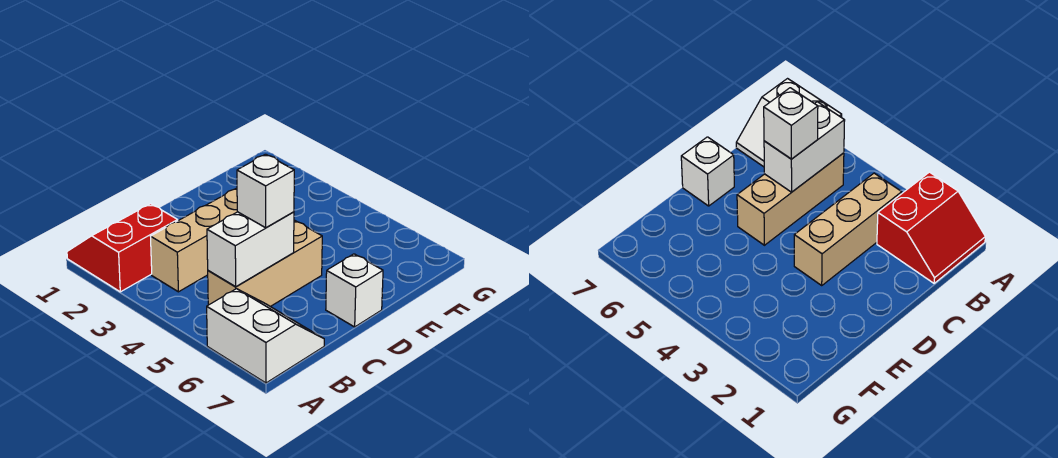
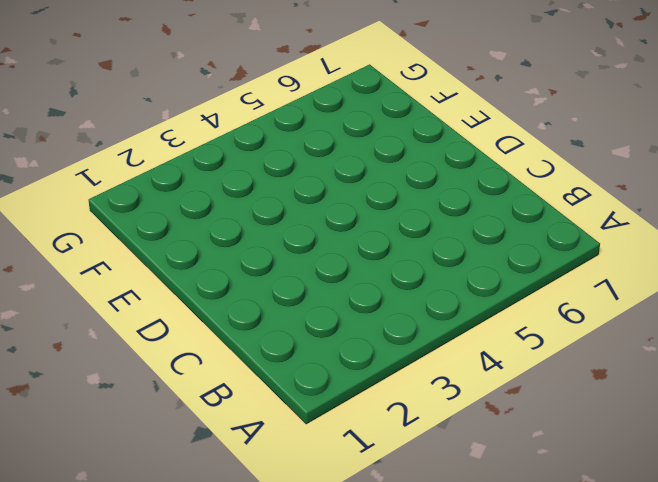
none -> red 2x2 slope [67,204,178,292]
none -> white 2x2 slope [207,289,324,383]

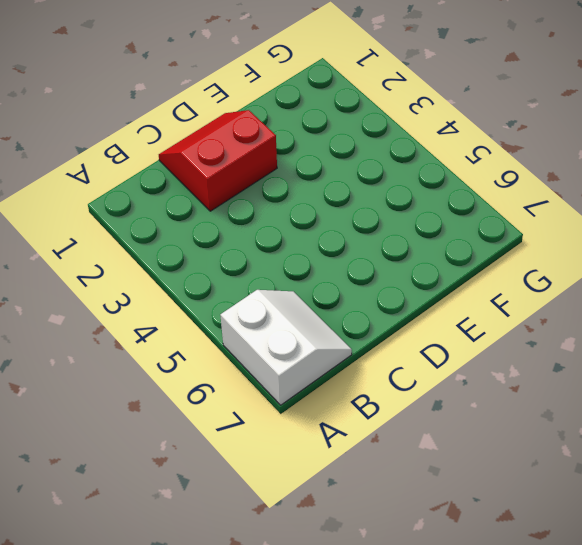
red 2x2 slope [159,110,277,211] -> red 2x2 slope moved to [67,204,178,292]
none -> tan 1x3 brick [151,188,237,292]
none -> tan 1x3 brick [208,220,322,306]

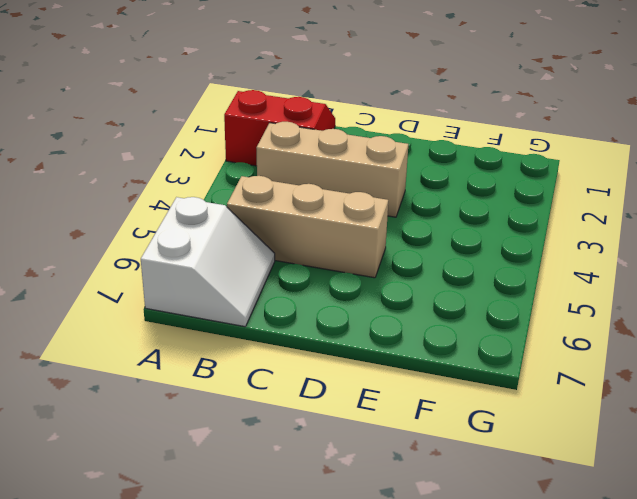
none -> white 1x1 brick [326,254,383,327]
none -> white 1x2 brick [207,212,294,287]

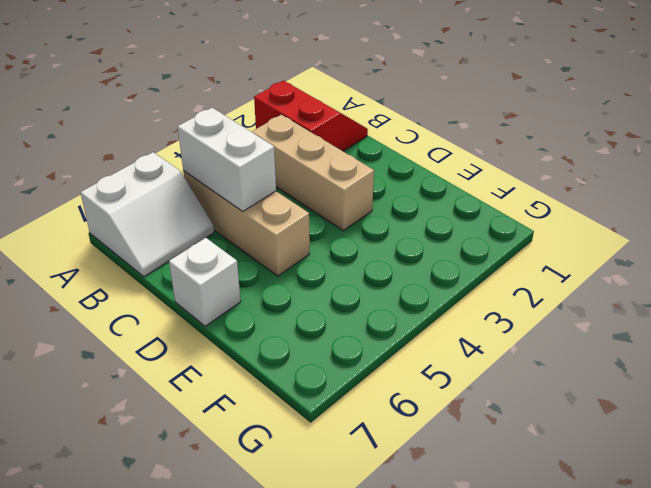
none -> white 1x1 brick [237,154,294,228]

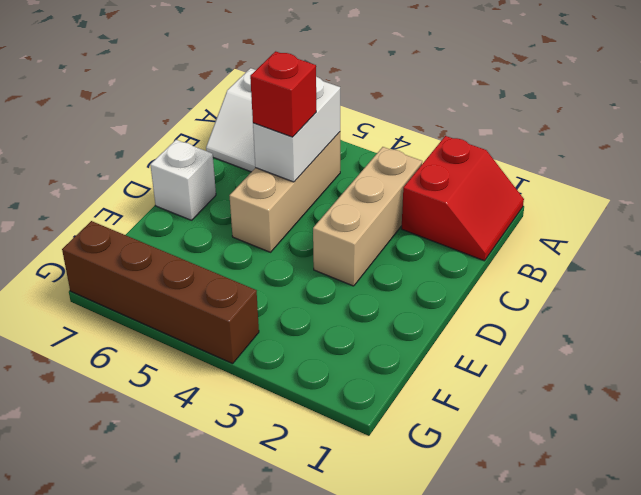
red 1x1 brick [250,51,316,137] -> white 1x1 brick [237,154,294,228]
brown 1x4 brick [62,221,259,364] -> none

